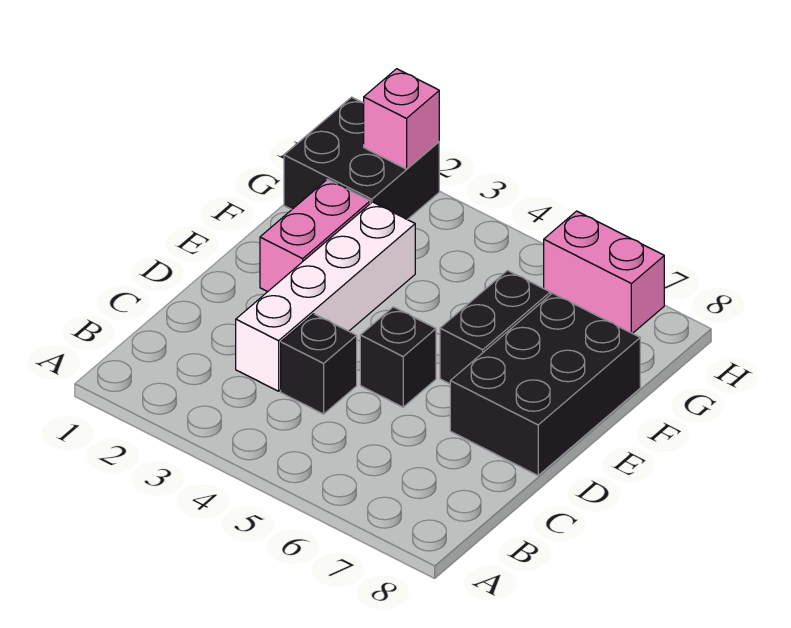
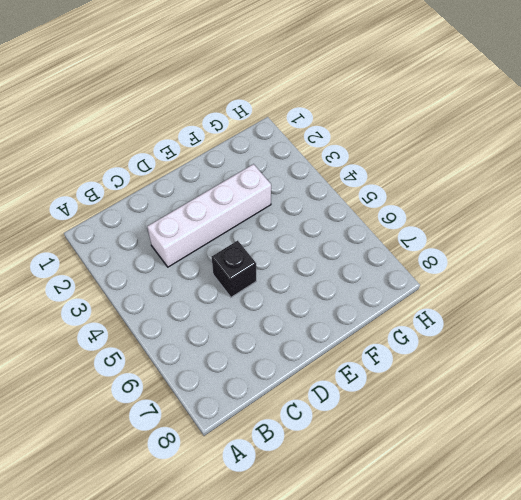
none -> black 1x1 brick [281,314,357,414]
none -> black 2x3 brick [450,293,640,475]

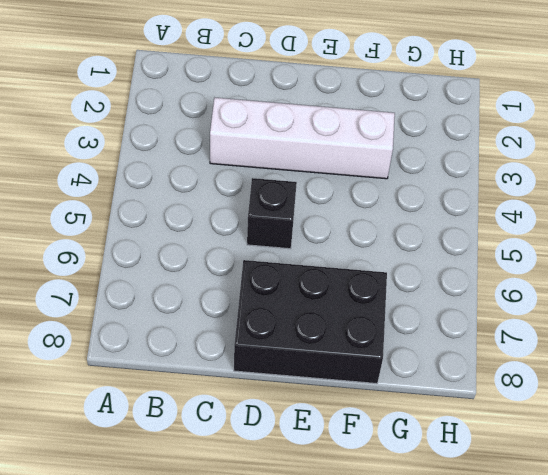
none -> black 1x1 brick [281,314,357,414]
none -> pink 1x2 brick [260,179,370,292]

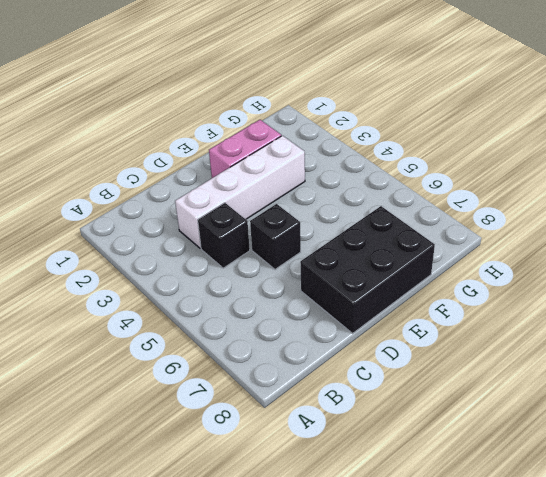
none -> black 1x2 brick [440,270,550,384]
none -> black 2x2 brick [284,97,439,220]

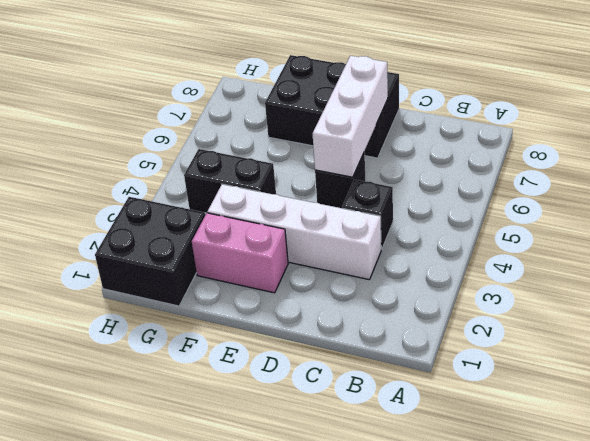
white 1x3 brick [313,56,388,177] -> none
black 1x2 brick [184,149,276,213] -> black 1x2 brick moved to [440,270,550,384]
none -> pink 1x2 brick [544,211,664,334]
none -> pink 1x1 brick [364,69,439,169]

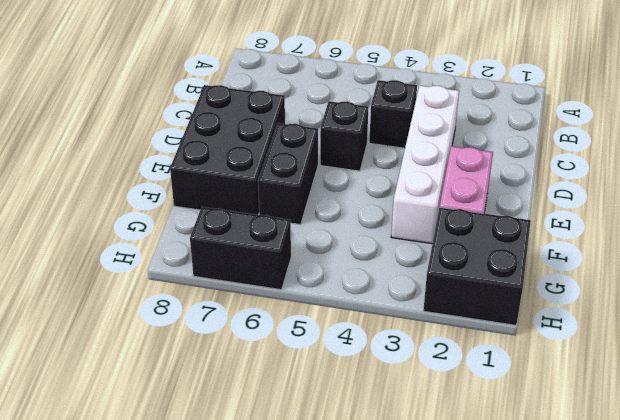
black 1x2 brick [190,207,291,290] -> pink 1x2 brick [544,211,664,334]
none -> pink 1x1 brick [364,69,439,169]

